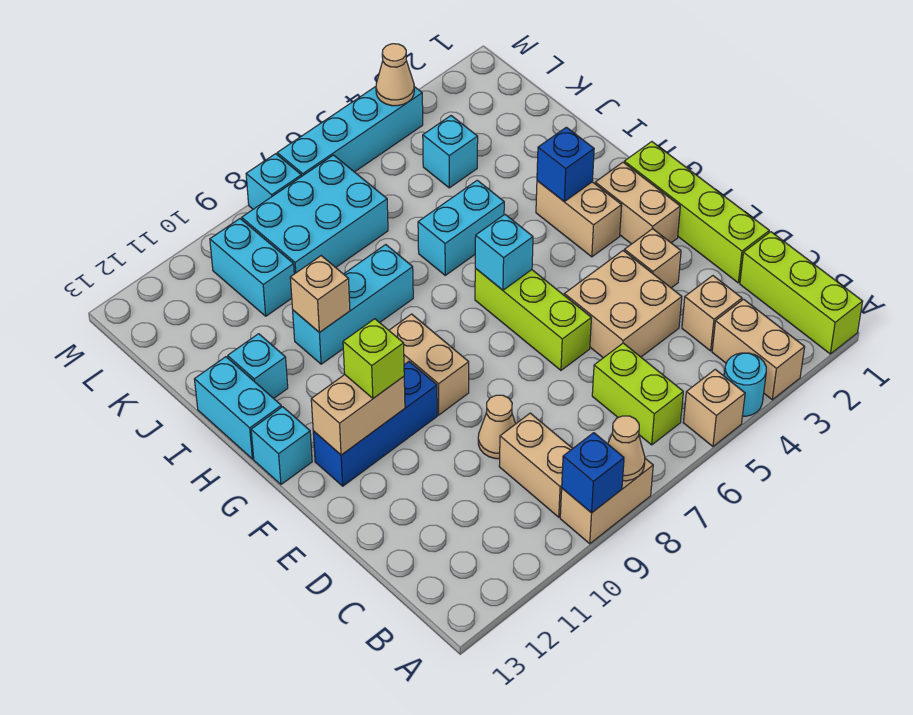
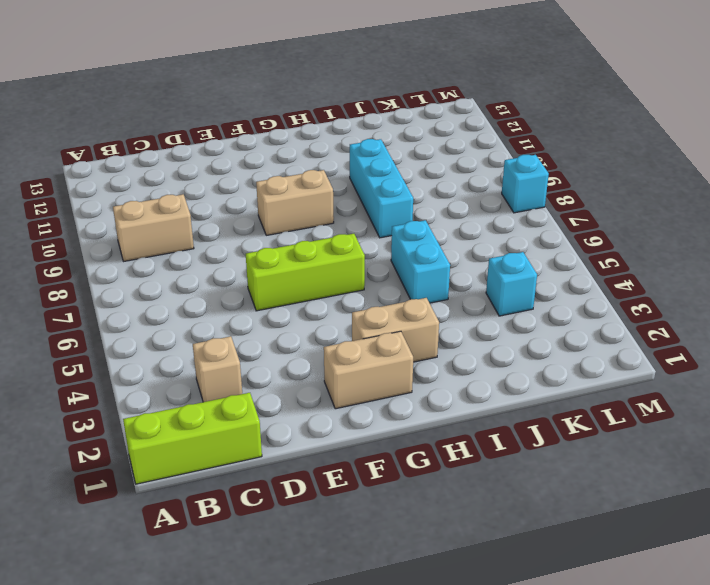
none -> tan 1x2 brick [712,299,805,400]
none -> cyan 1x1 round brick [724,353,766,416]
none -> tan 1x1 brick [683,369,745,446]
none -> tan 1x2 brick [560,459,653,544]

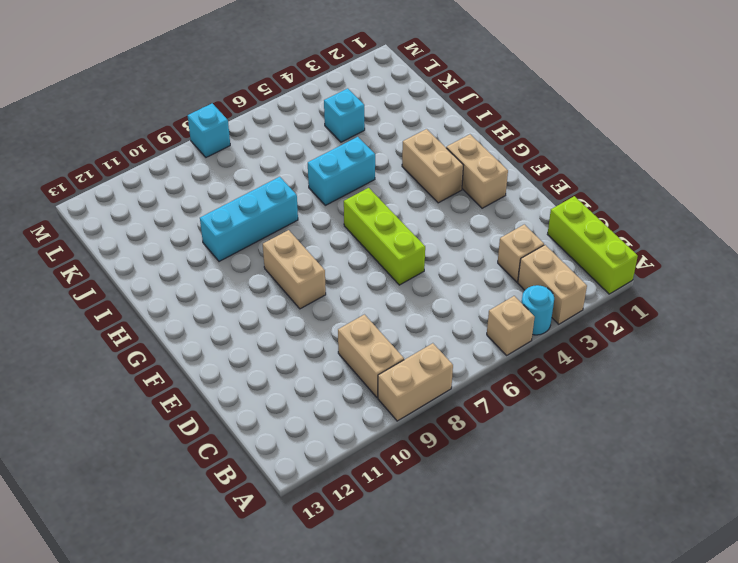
none -> lime 1x2 brick [592,343,683,445]
none -> lime 1x4 brick [624,142,769,283]
none -> tan 2x2 brick [564,251,682,358]
none -> tan 1x1 cone [478,395,515,459]

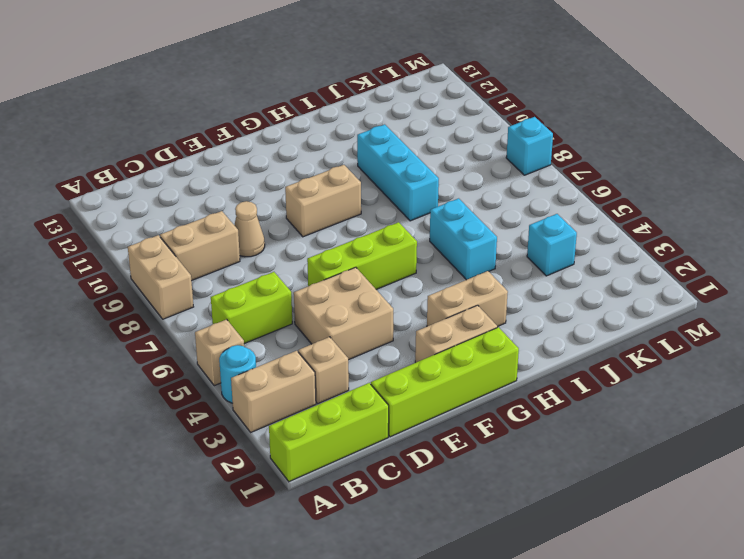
none -> tan 1x1 brick [624,229,681,288]
none -> blue 1x3 brick [313,362,437,486]
none -> cyan 1x1 brick [251,407,312,484]
none -> cyan 1x2 brick [194,357,281,459]

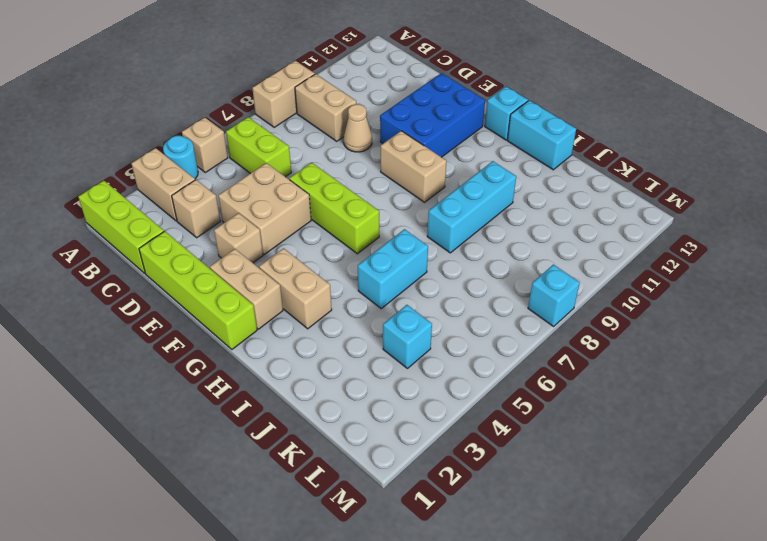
blue 2x3 brick [380,73,485,157] -> blue 1x3 brick [313,362,437,486]
none -> cyan 1x1 brick [228,334,288,398]
none -> cyan 2x3 brick [242,155,388,274]
none -> cyan 1x2 brick [210,219,294,316]
none -> cyan 1x4 brick [277,87,423,177]

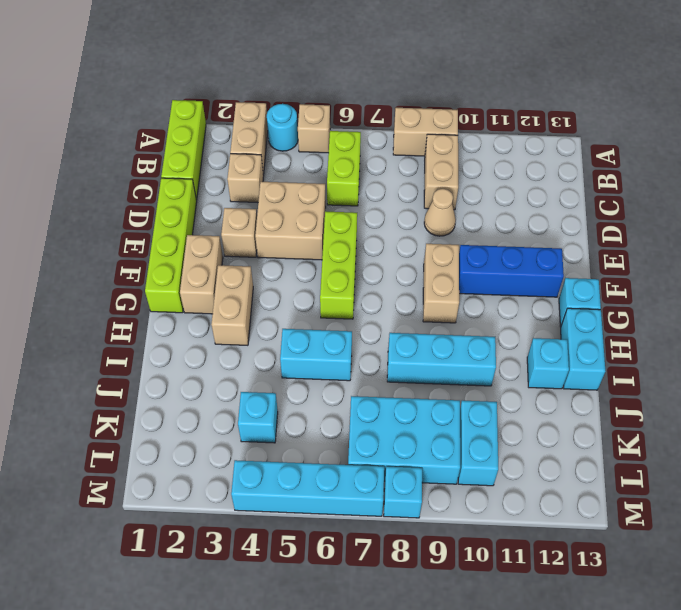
none -> tan 1x1 cone [608,416,645,481]
none -> blue 1x1 brick [562,433,624,513]
none -> tan 1x2 brick [311,375,405,455]
none -> cyan 1x1 brick [475,215,533,290]

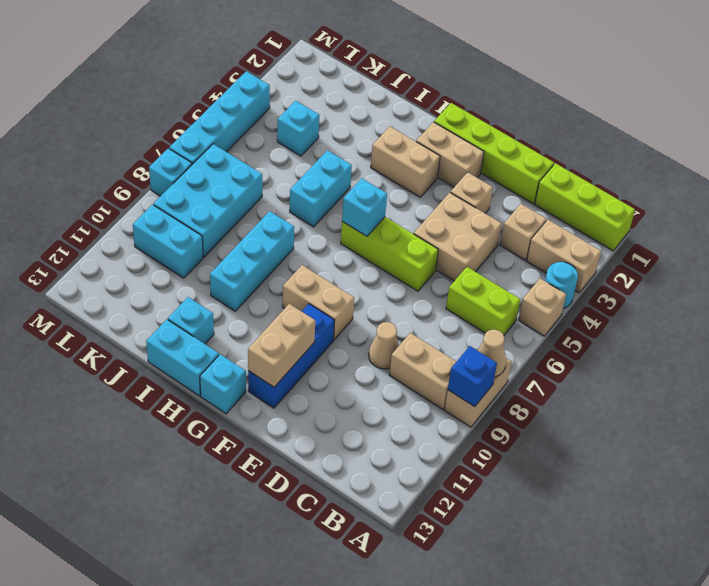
none -> blue 1x1 brick [537,127,594,201]
none -> tan 1x1 brick [290,256,350,333]
none -> tan 1x1 cone [376,44,414,106]
none -> lime 1x1 brick [343,319,404,398]

